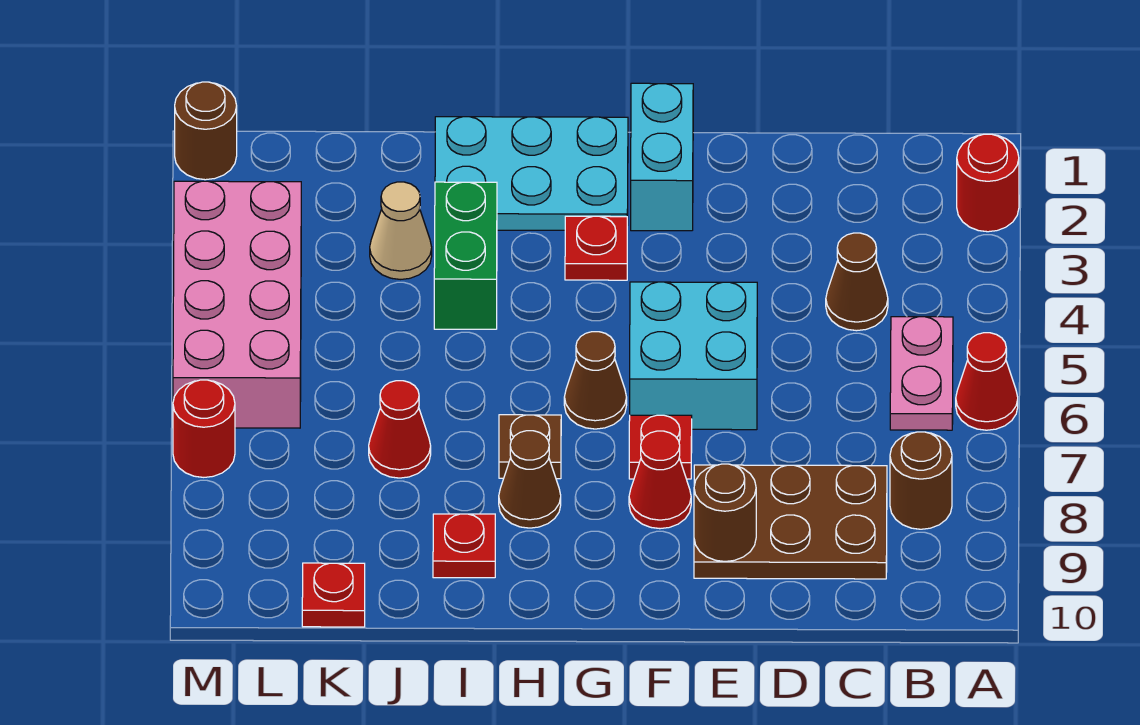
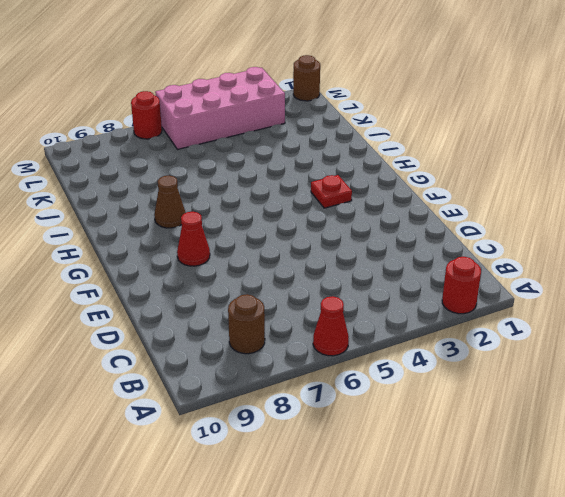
none -> pink 1x2 plate [890,317,953,430]
none -> brown 1x1 cone [826,233,888,331]
none -> brown 2x3 plate [694,465,887,579]

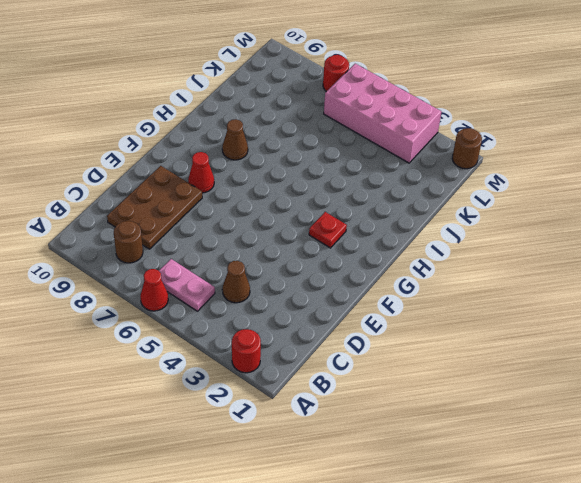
none -> cyan 2x2 brick [630,282,757,430]
none -> cyan 1x2 brick [631,83,693,231]
none -> red 1x1 plate [629,415,692,479]

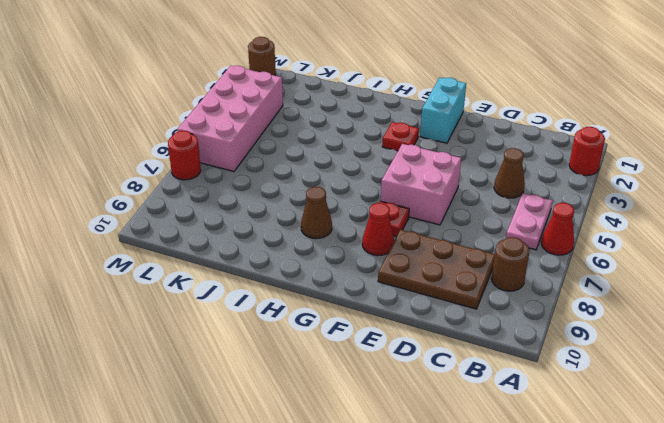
pink 2x2 brick [381,144,461,225] -> cyan 2x2 brick [630,282,757,430]
none -> cyan 2x3 plate [435,117,628,230]
none -> brown 1x1 cone [564,332,627,429]
none -> brown 1x1 plate [499,415,561,479]

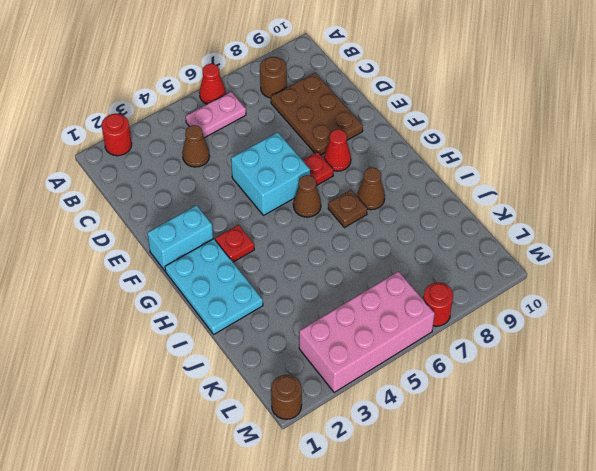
none -> green 1x2 brick [434,182,497,329]
none -> red 1x1 plate [433,514,495,578]
none -> tan 1x1 cone [370,182,432,279]

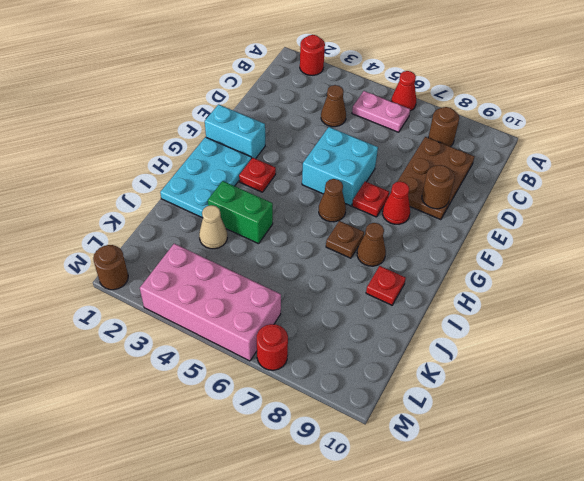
none -> red 1x1 cone [369,381,431,478]
none -> red 1x1 plate [302,563,365,627]

